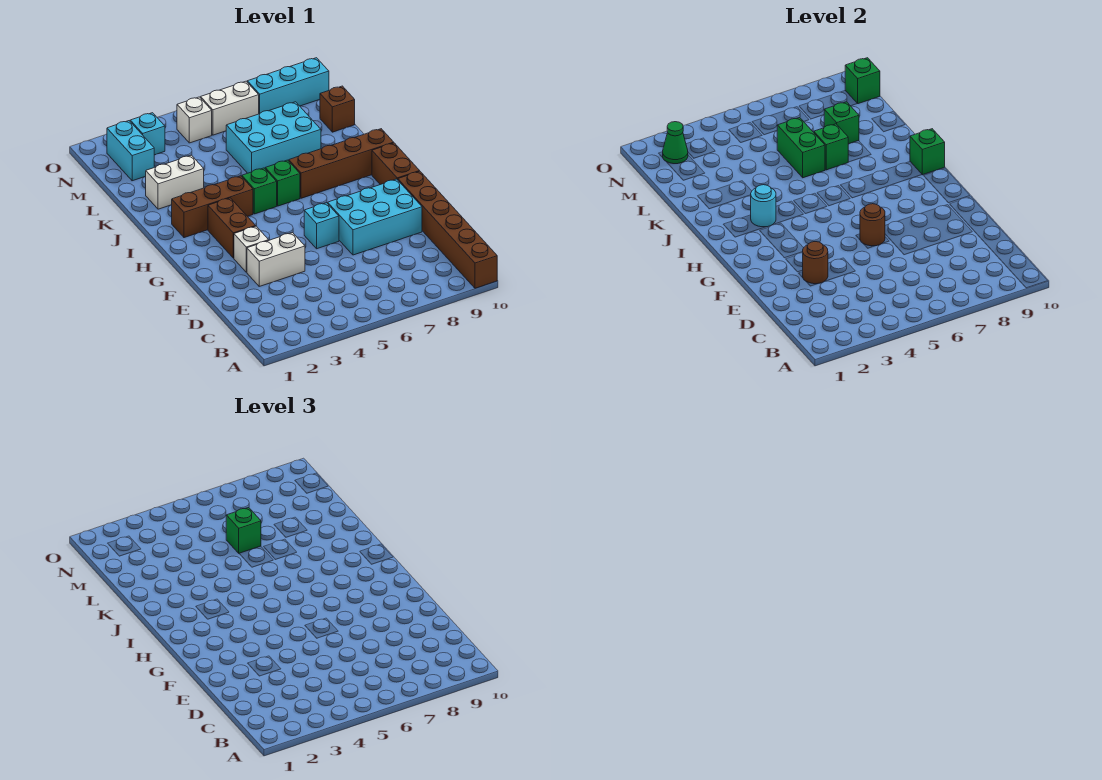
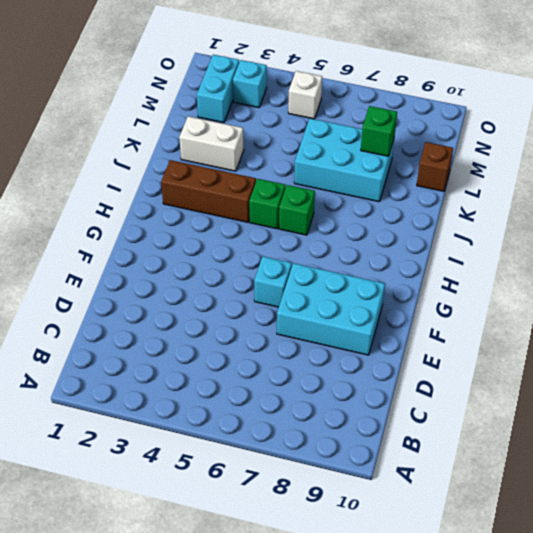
none -> brown 1x6 brick [398,171,497,288]
none -> white 1x2 brick [247,233,305,286]
none -> white 1x1 brick [234,226,269,272]

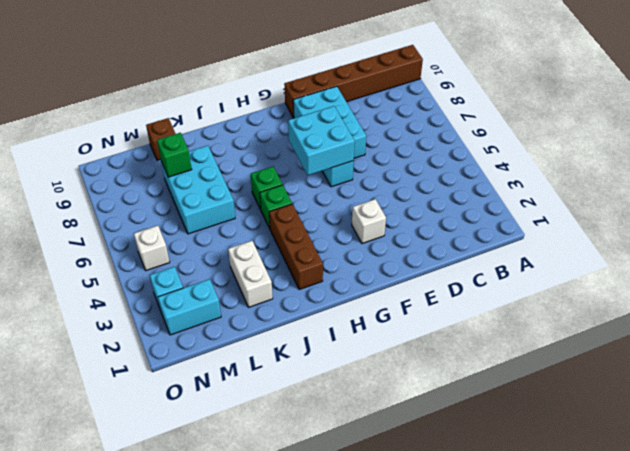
cyan 2x2 brick [288,106,355,175] -> brown 1x1 round brick [860,204,885,246]
none -> white 1x2 brick [247,233,305,286]
none -> brown 1x2 brick [208,198,255,258]
none -> brown 1x2 brick [372,143,419,185]

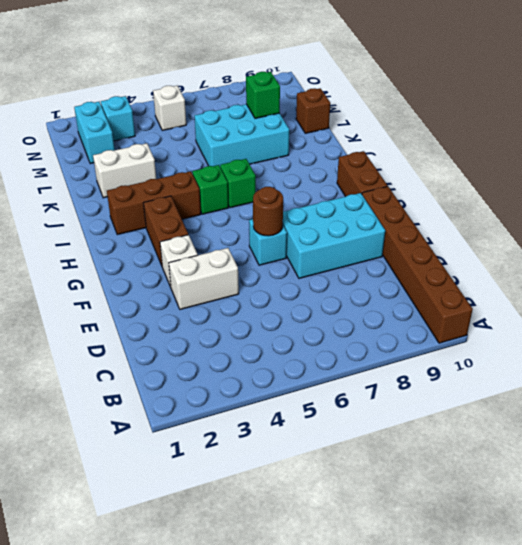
none -> brown 1x4 brick [289,129,394,198]
none -> white 1x2 brick [201,81,259,135]
none -> cyan 1x3 brick [247,58,329,114]

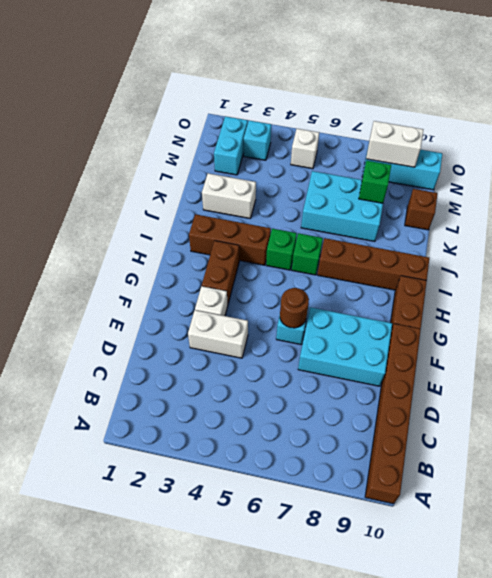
white 1x2 brick [366,121,423,167] -> white 1x2 brick moved to [201,81,259,135]
none -> brown 1x1 round brick [803,242,828,284]
none -> cyan 1x1 round brick [751,185,776,227]
none -> green 1x1 brick [910,129,945,175]

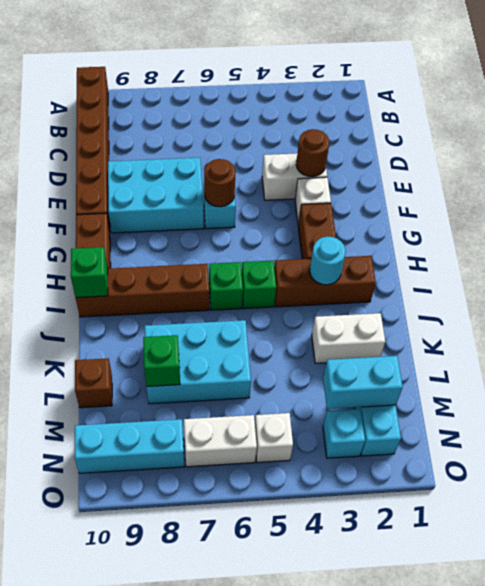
cyan 1x2 brick [323,356,403,409] -> none
none -> green 1x2 brick [777,118,825,178]
none -> green 1x1 brick [814,124,848,170]
none -> green 1x1 cone [663,122,688,164]

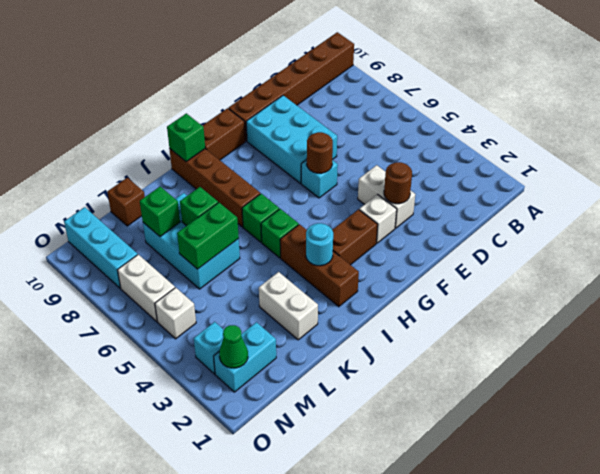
none -> green 1x1 brick [845,58,880,104]
none -> green 1x1 brick [226,508,261,553]

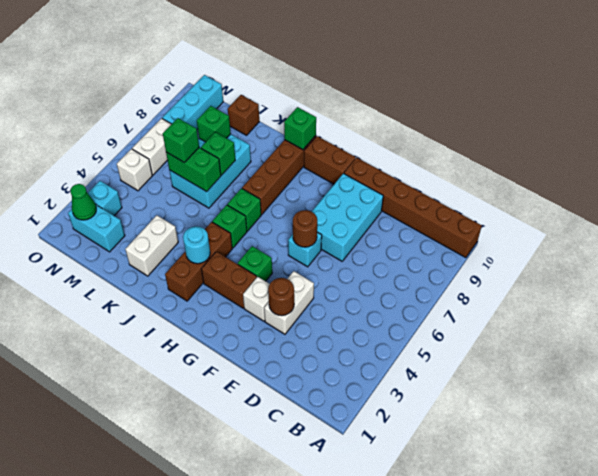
green 1x1 brick [238,246,272,281] -> green 1x1 brick moved to [845,58,880,104]

